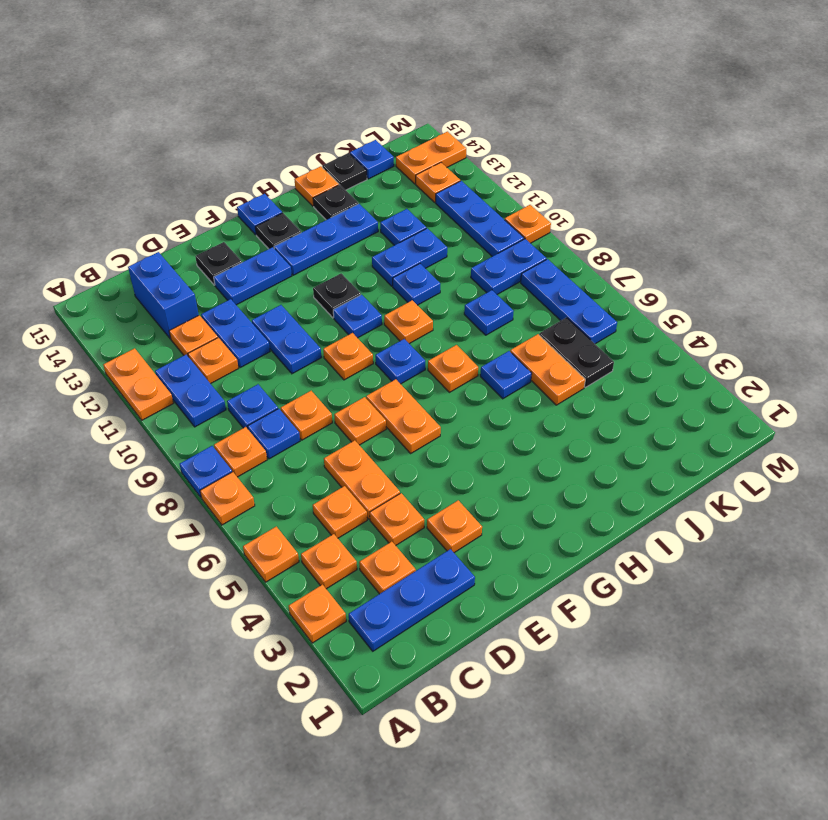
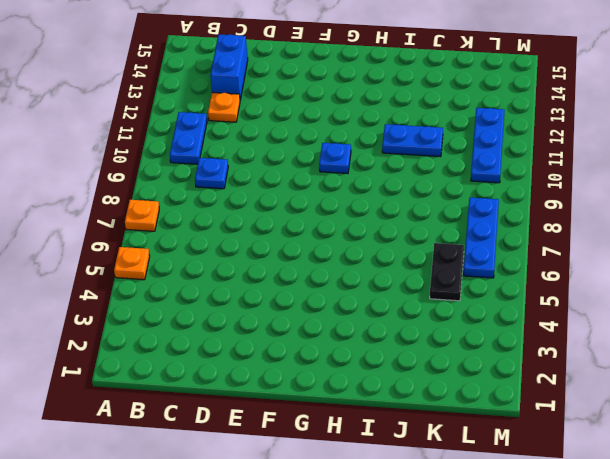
none -> orange 1x1 plate [289,585,346,643]
none -> blue 1x1 plate [180,446,232,497]
none -> orange 1x2 plate [103,348,173,420]
none -> blue 1x3 plate [349,549,475,651]

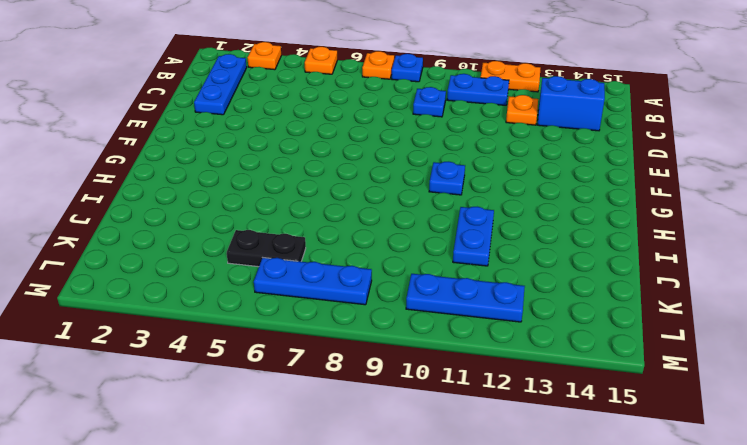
none -> orange 1x1 plate [301,534,357,589]
none -> orange 1x1 plate [214,427,267,477]
none -> orange 1x1 plate [359,542,416,594]
none -> orange 1x1 plate [313,486,367,538]

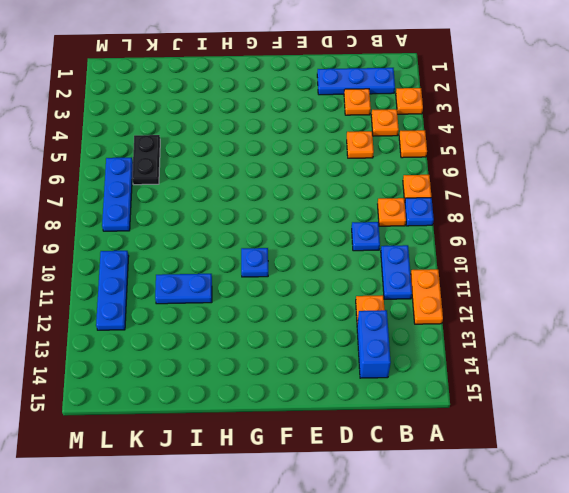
none -> blue 1x1 plate [248,409,300,459]
none -> orange 1x1 plate [188,338,239,384]
none -> orange 1x1 plate [370,493,424,545]
none -> orange 1x2 plate [324,440,400,519]

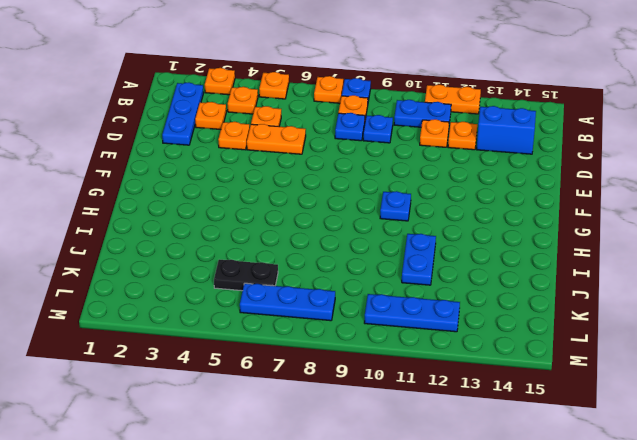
none -> orange 1x1 plate [281,391,332,440]
none -> blue 1x2 plate [201,299,270,368]
none -> orange 1x1 plate [427,500,482,553]
none -> orange 1x1 plate [334,397,386,445]

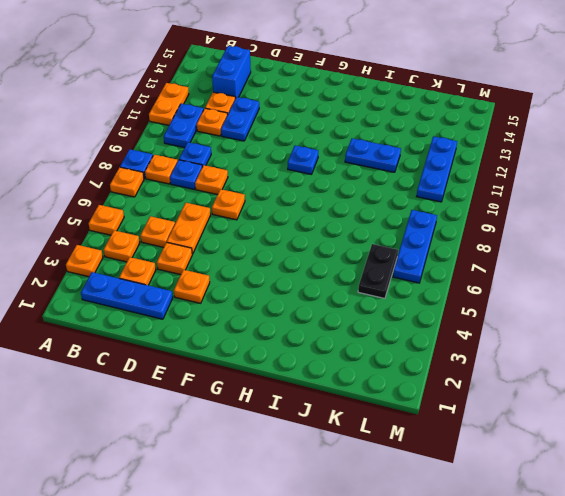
none -> blue 1x2 plate [252,305,321,374]
none -> blue 1x2 plate [214,247,292,305]
none -> black 1x1 plate [195,242,242,285]
none -> orange 1x2 plate [366,379,441,453]

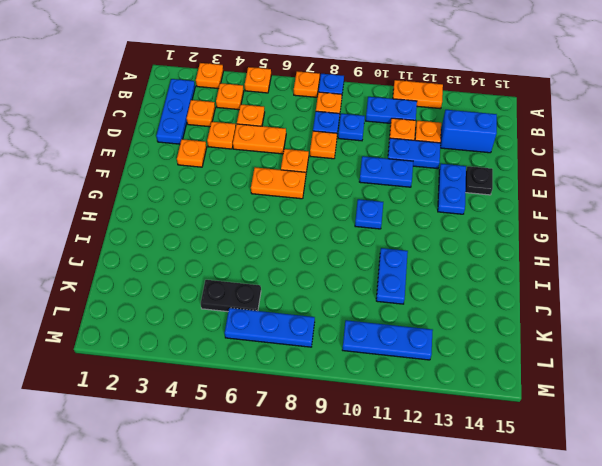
none -> orange 1x1 plate [323,333,373,380]
none -> blue 1x1 plate [375,339,425,384]
none -> black 1x1 plate [313,273,361,318]
none -> blue 1x3 plate [274,204,378,275]

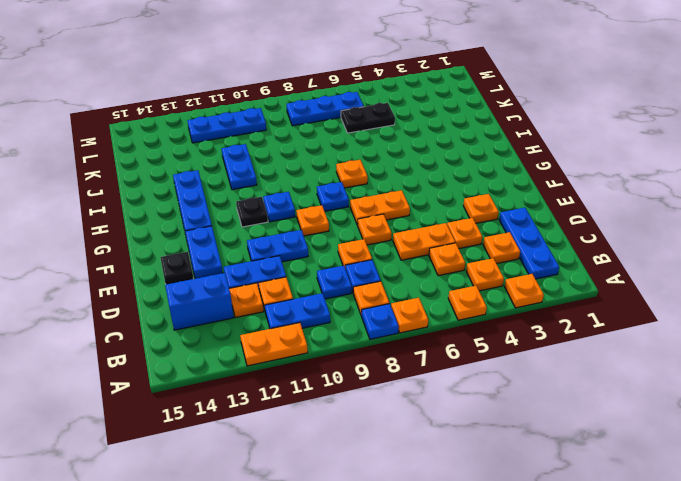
none -> black 1x1 plate [255,213,301,249]
none -> blue 1x1 plate [237,194,282,235]
none -> orange 1x1 plate [384,300,433,344]
none -> blue 1x1 plate [480,351,532,399]

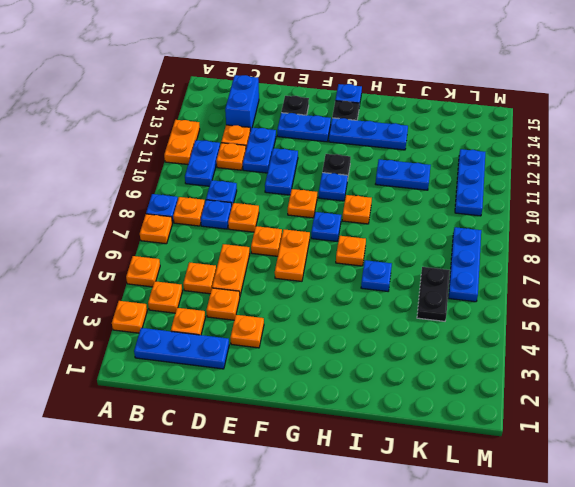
none -> blue 1x1 plate [393,264,440,305]
none -> black 1x1 plate [313,185,358,220]
none -> orange 1x1 plate [294,166,339,206]
none -> orange 1x2 plate [510,334,585,405]

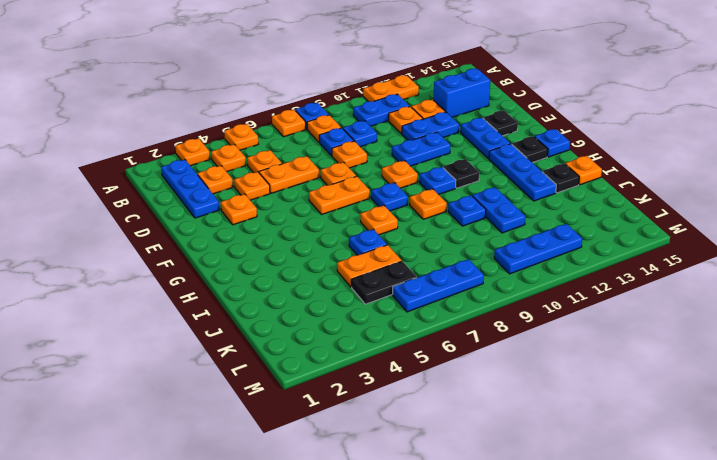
none -> blue 1x1 plate [464,290,514,335]
none -> blue 1x1 plate [380,209,426,245]
none -> black 1x1 plate [322,153,367,190]
none -> blue 1x2 plate [471,239,546,294]

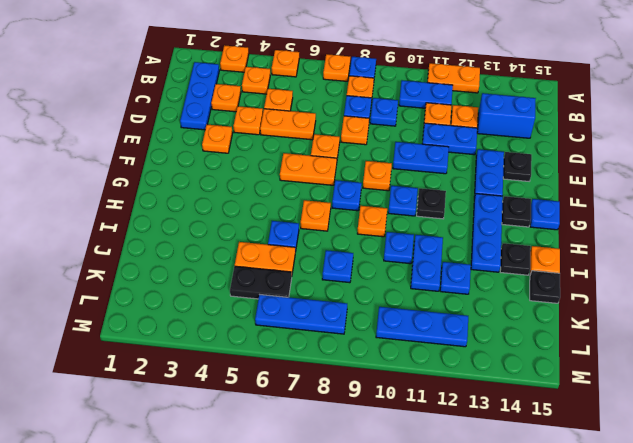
none -> blue 1x2 plate [471,239,546,294]
none -> blue 1x1 plate [350,140,394,179]
none -> orange 1x1 plate [416,163,460,202]
none -> orange 1x2 plate [396,132,466,184]

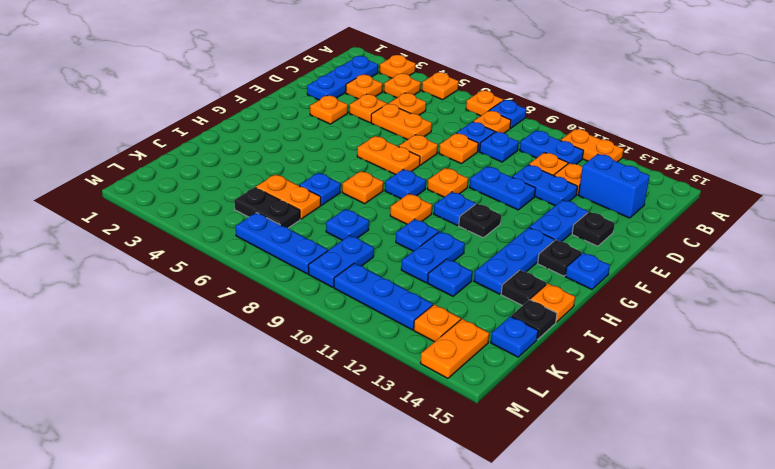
none -> orange 1x1 plate [505,205,551,243]

